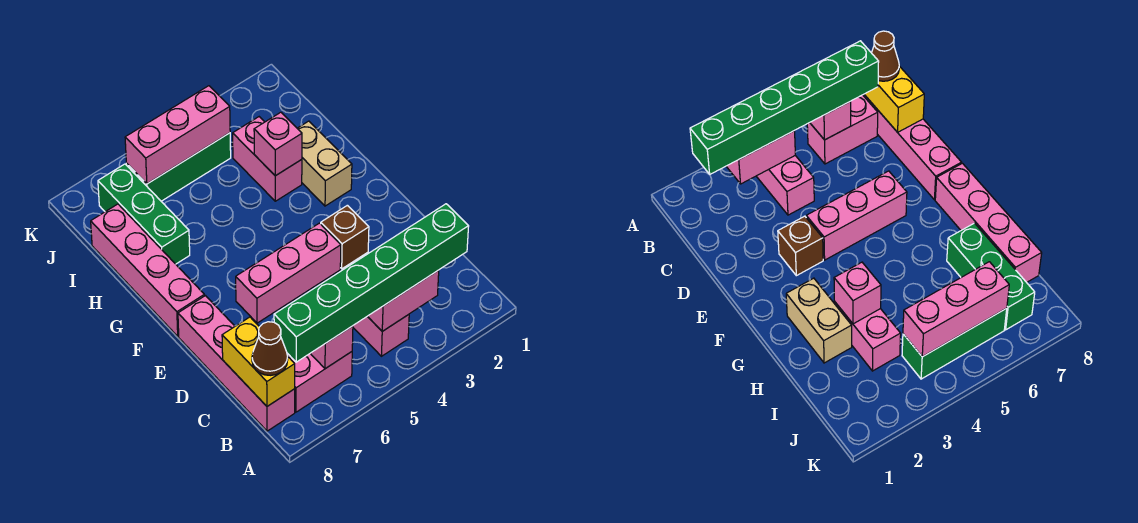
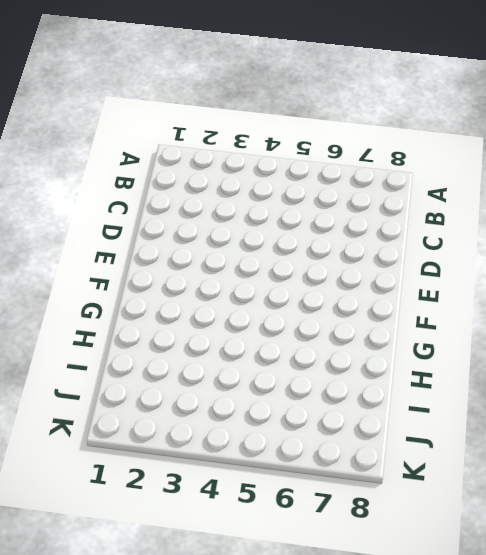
none -> pink 1x2 brick [353,315,409,356]
none -> pink 1x2 brick [288,352,352,412]
none -> pink 1x4 brick [178,296,295,431]

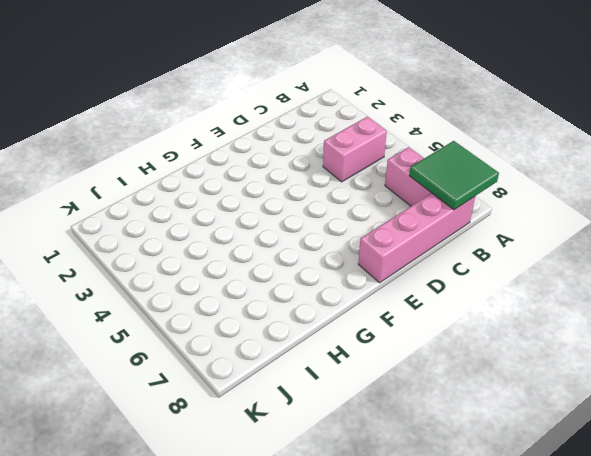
green 2x2 tile [409,141,499,210] -> yellow 1x2 brick [222,317,295,406]
none -> brown 1x1 brick [321,205,369,269]
none -> pink 1x3 brick [236,223,341,323]
none -> pink 1x4 brick [91,204,204,336]

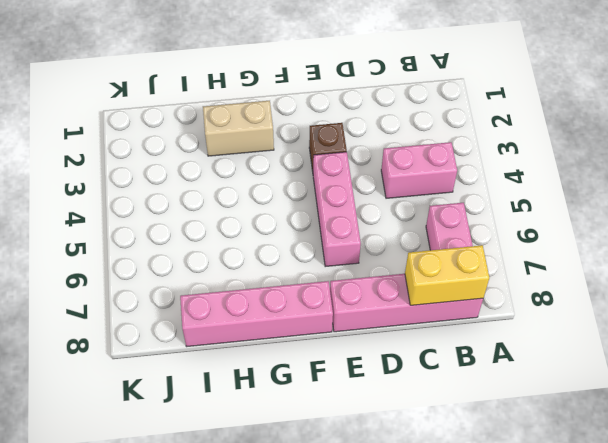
none -> pink 1x2 brick [233,117,302,201]
none -> green 1x3 brick [98,164,190,264]
none -> green 1x3 brick [126,133,231,201]

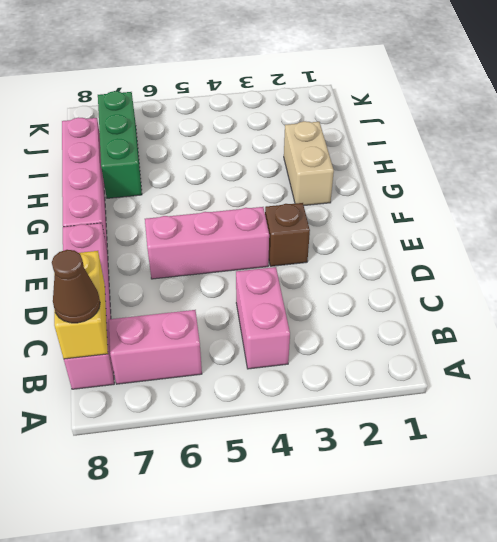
none -> pink 1x2 brick [233,117,302,201]
none -> green 1x3 brick [126,133,231,201]
none -> pink 1x2 brick [367,270,439,331]

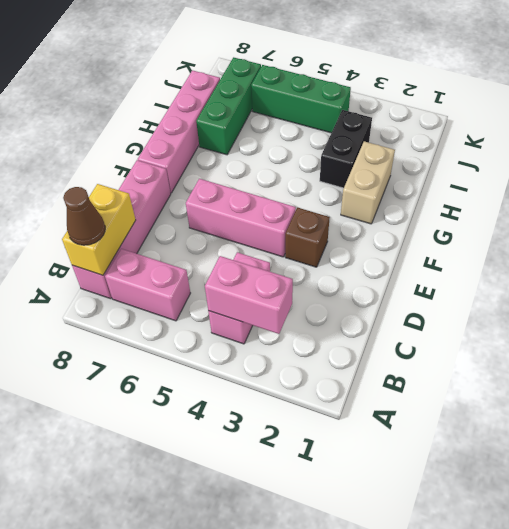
black 1x2 brick [320,110,372,188] -> pink 1x2 brick [233,117,302,201]
none -> pink 1x1 brick [310,326,353,369]
none -> pink 1x1 brick [254,112,302,176]
none -> pink 1x3 brick [125,86,230,184]

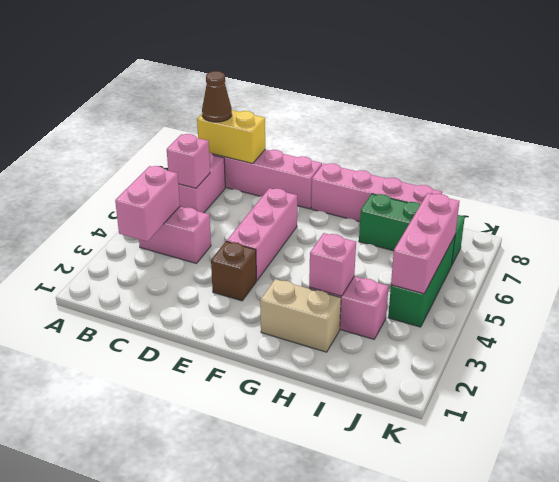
none -> green 1x6 brick [274,204,469,362]

